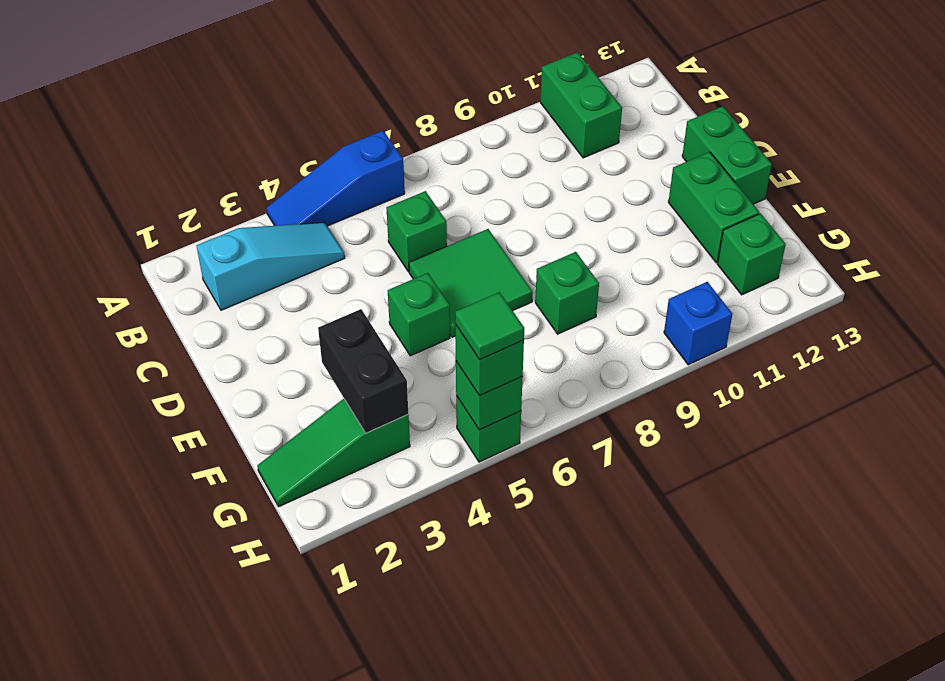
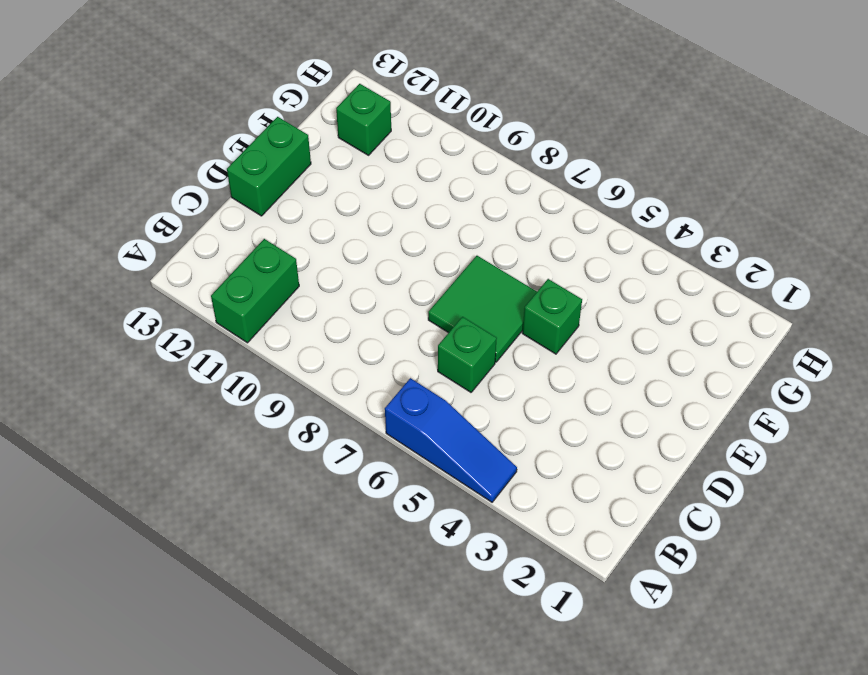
none -> cyan 1x3 slope [196,222,345,310]
none -> green 1x2 brick [668,152,759,263]
none -> green 1x1 brick [535,252,599,334]

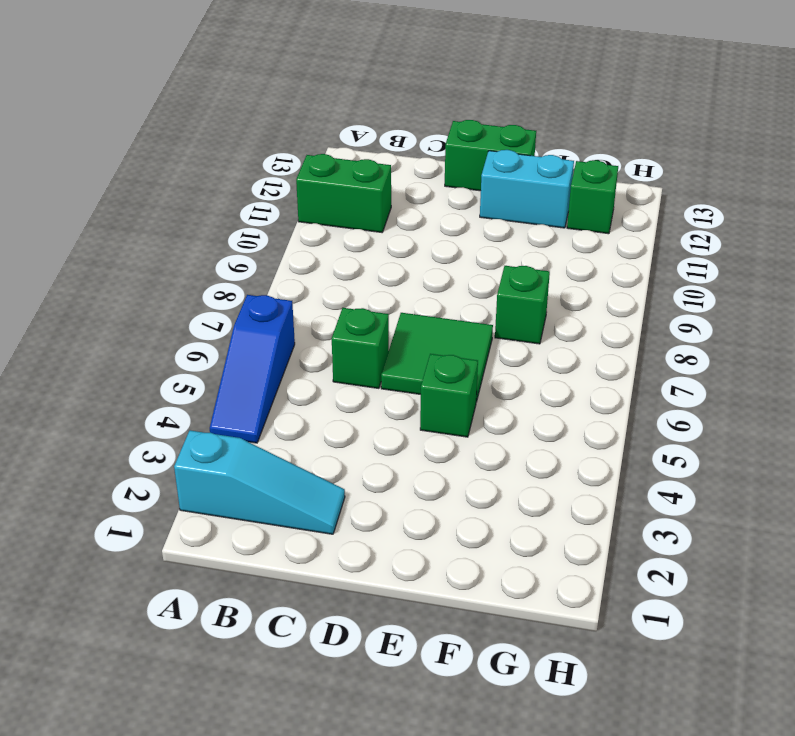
cyan 1x3 slope [174,430,345,534] -> cyan 1x3 slope turned to [196,222,345,310]
cyan 1x2 brick [480,150,574,228] -> green 1x2 brick [668,152,759,263]
none -> green 1x3 slope [257,399,410,507]
none -> green 1x1 brick [456,396,521,462]
none -> blue 1x1 brick [664,282,732,365]

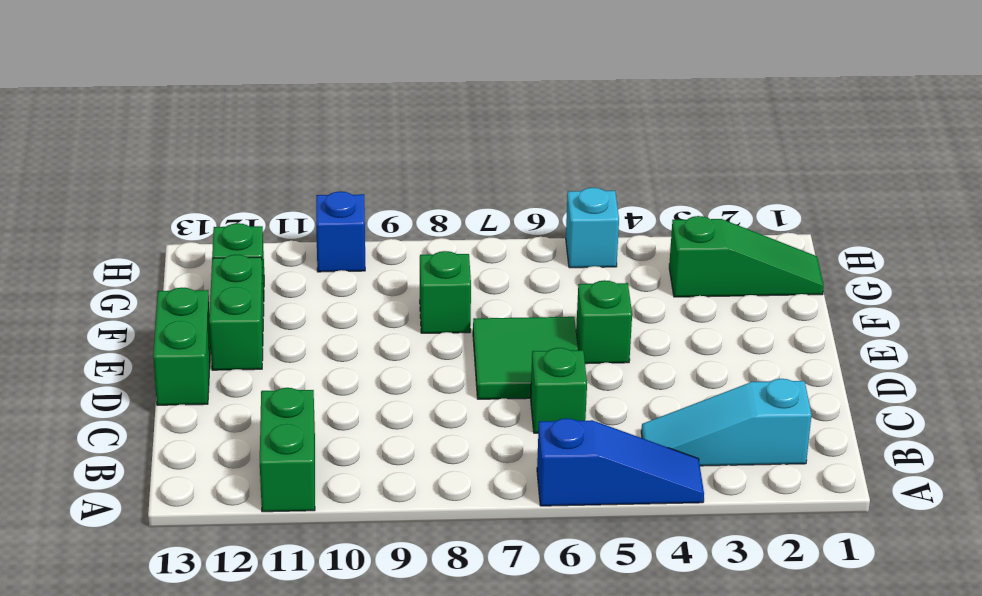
cyan 1x1 brick [566,188,619,268] -> green 1x1 brick [456,396,521,462]
none -> black 1x2 brick [318,309,408,433]
none -> green 1x1 brick [456,361,523,430]
none -> green 1x1 brick [455,324,524,396]

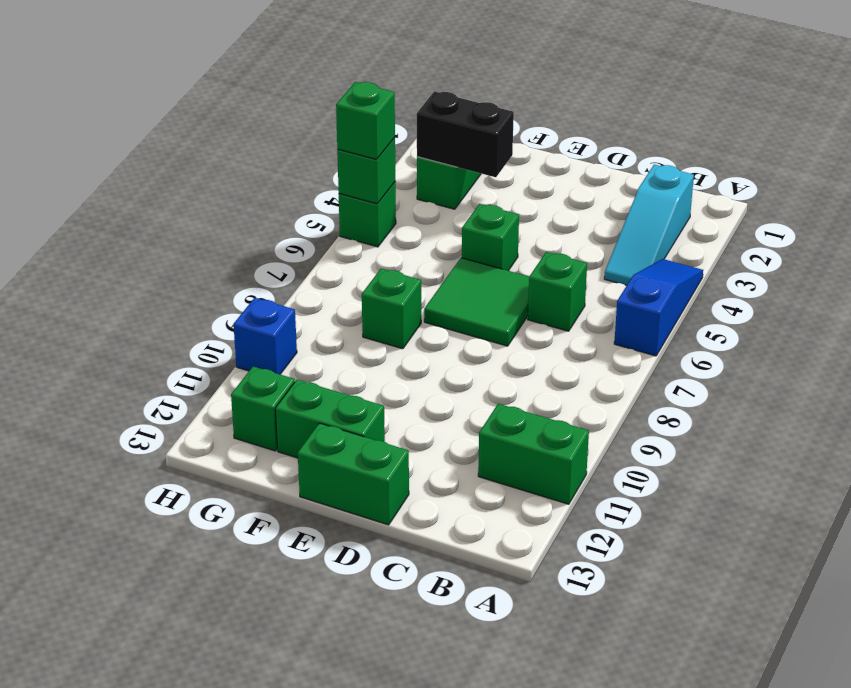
none -> green 1x1 tile [455,292,524,360]

